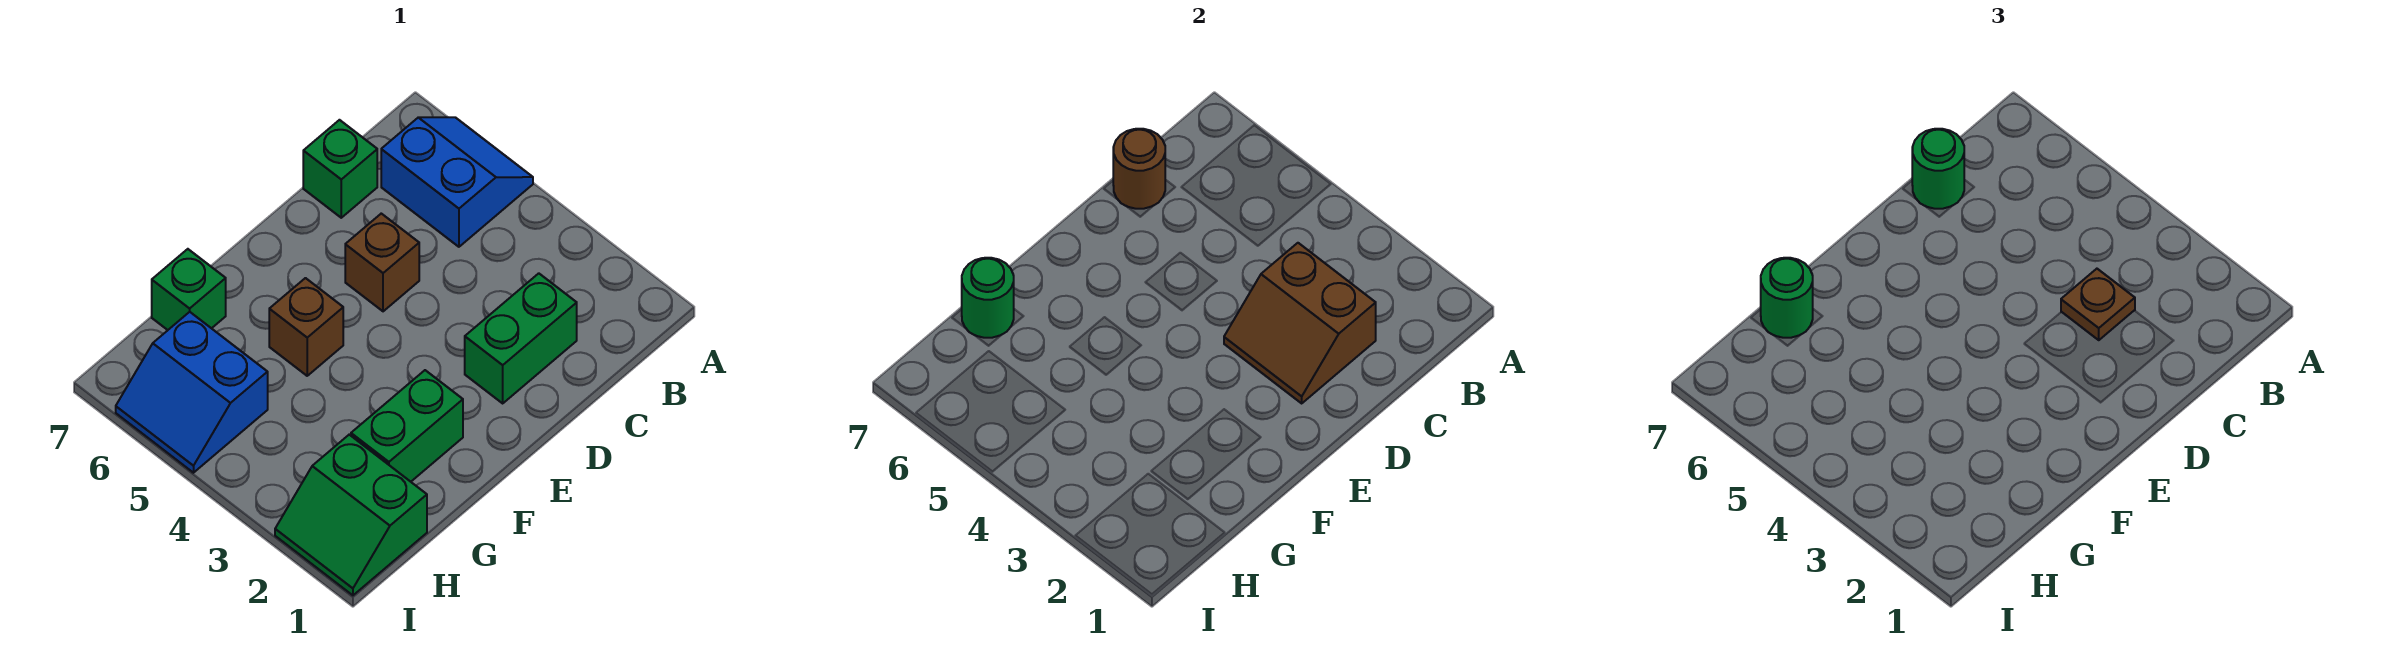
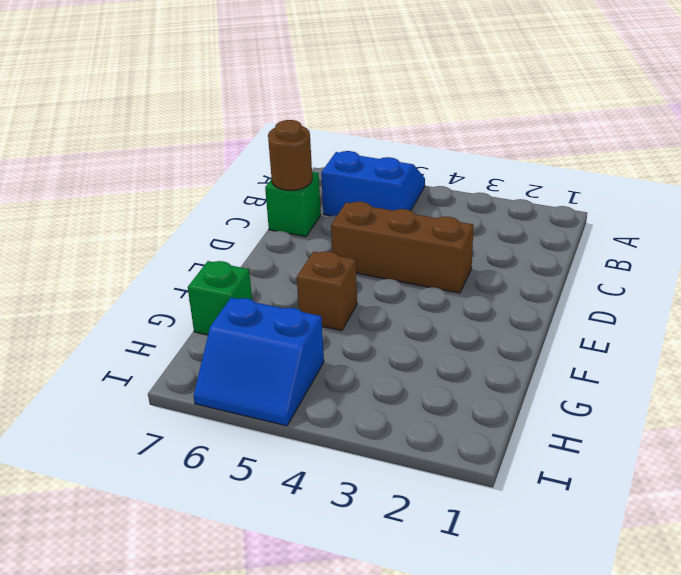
brown 1x3 brick [331,202,473,293] -> brown 1x1 brick [345,214,419,311]
none -> green 1x2 brick [465,273,577,403]
none -> green 1x2 brick [351,370,463,482]
none -> green 2x2 slope [275,435,427,595]

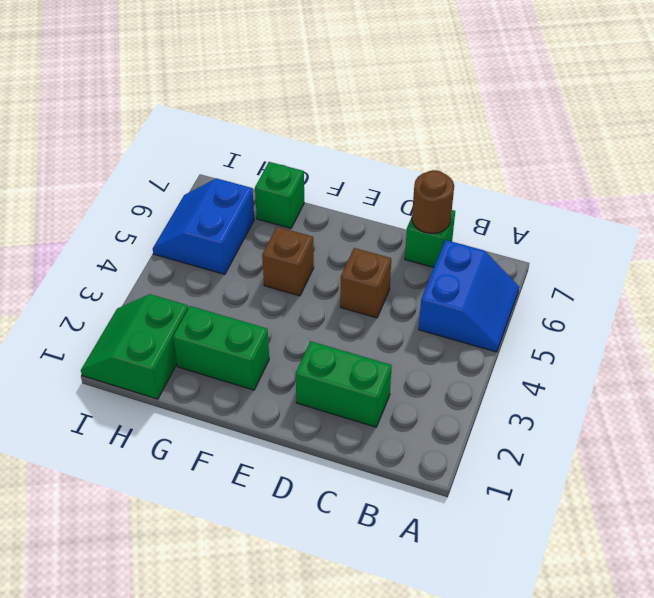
none -> brown 2x2 slope [1224,243,1376,403]
none -> green 1x1 round brick [962,258,1014,338]
none -> brown 1x1 plate [2061,269,2135,340]

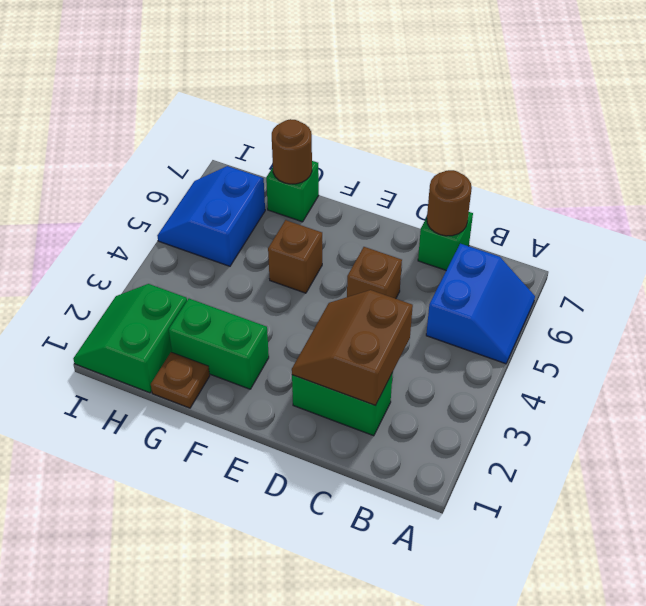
brown 1x1 plate [151,352,210,408] -> brown 1x1 plate moved to [2061,269,2135,340]
brown 1x1 round brick [272,119,312,184] -> green 1x1 round brick [962,258,1014,338]
none -> green 1x1 round brick [1912,129,1964,209]
none -> green 1x1 round brick [1761,258,1813,338]

